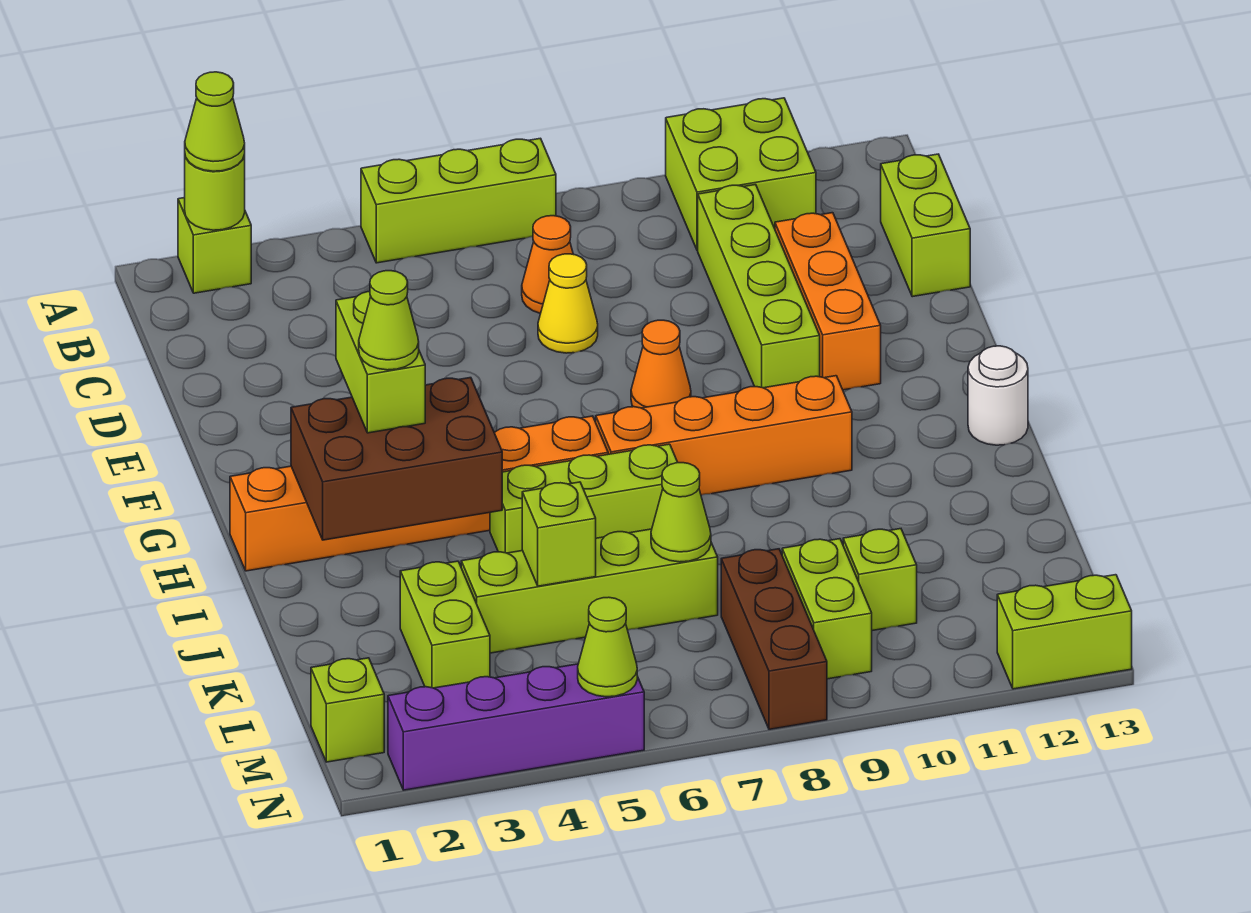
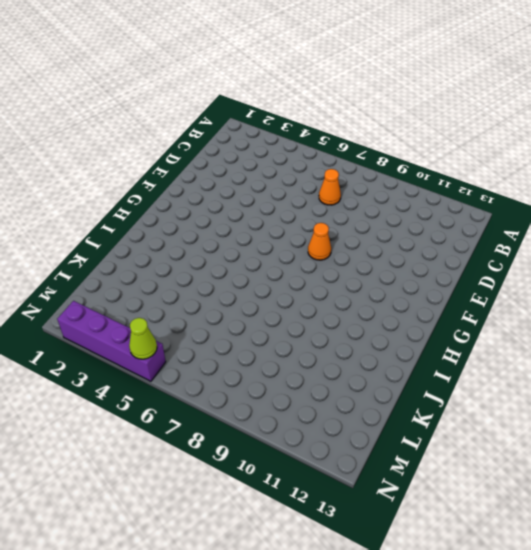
none -> lime 1x1 brick [178,198,251,293]
none -> lime 1x3 brick [361,138,556,263]
none -> lime 2x2 brick [666,98,816,251]

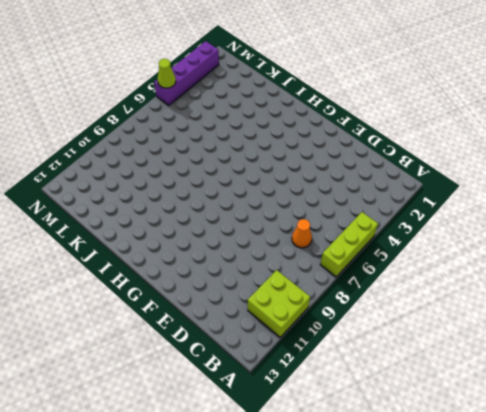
none -> lime 1x1 brick [178,198,251,293]
none -> lime 1x4 brick [698,185,820,388]
none -> lime 1x2 brick [881,154,970,297]

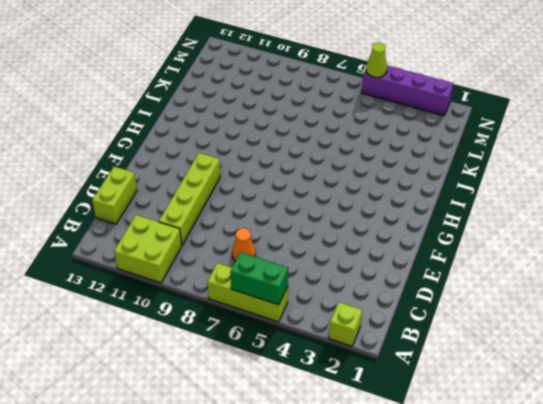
green 1x2 brick [230,252,288,305] -> none
none -> yellow 1x1 cone [538,254,598,353]
none -> orange 1x3 brick [775,213,881,390]
none -> orange 1x1 cone [631,320,691,408]

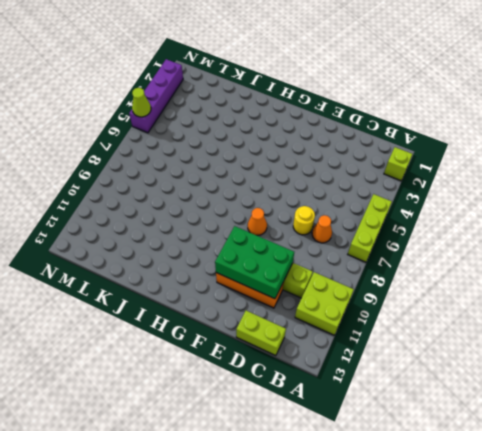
yellow 1x1 round brick [293,206,315,235] -> yellow 1x1 cone [538,254,598,353]
green 2x3 brick [215,226,294,299] -> none
none -> orange 1x6 brick [230,416,608,571]
none -> orange 1x4 brick [596,376,852,495]
none -> white 1x1 round brick [968,346,1028,445]

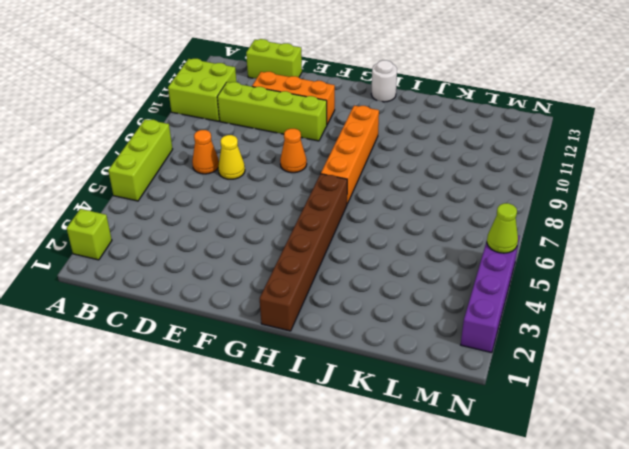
brown 1x6 brick [260,174,347,331] -> orange 1x6 brick [230,416,608,571]
none -> lime 1x3 brick [490,444,678,553]
none -> lime 1x2 brick [400,561,490,688]
none -> lime 1x4 brick [461,529,718,653]

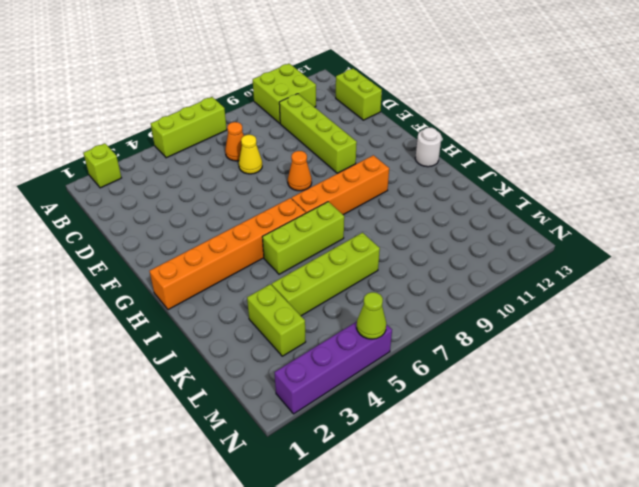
none -> orange 1x3 brick [775,213,881,390]
none -> brown 1x3 brick [721,549,827,729]
none -> lime 1x2 brick [782,539,872,679]

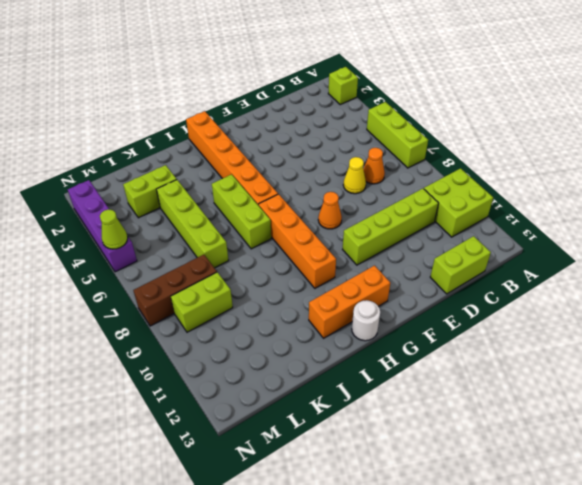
orange 1x3 brick [309,266,390,338] -> orange 1x3 brick moved to [775,213,881,390]
none -> lime 1x1 brick [843,529,917,631]
none -> lime 1x1 brick [311,658,384,762]
none -> lime 1x2 brick [997,575,1132,689]

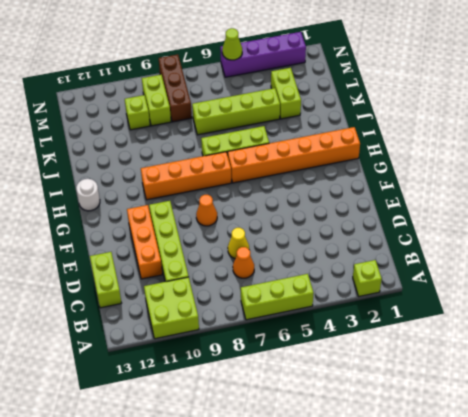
none -> lime 1x1 brick [311,658,384,762]
none -> lime 1x2 brick [997,575,1132,689]
none -> lime 1x1 round brick [185,155,245,230]

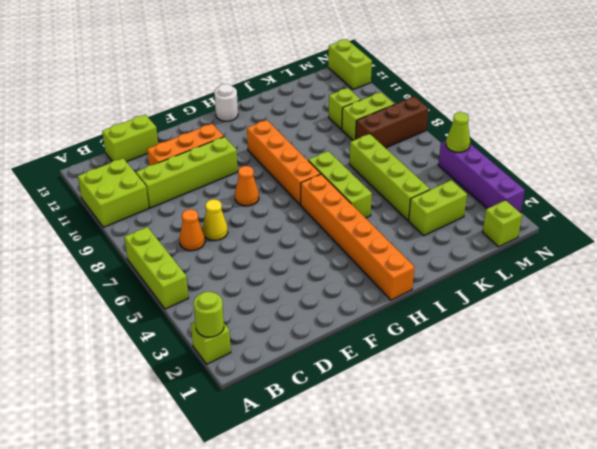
none -> brown 2x3 brick [291,378,502,540]
none -> lime 1x1 brick [522,482,596,586]
none -> lime 1x1 cone [651,463,711,562]

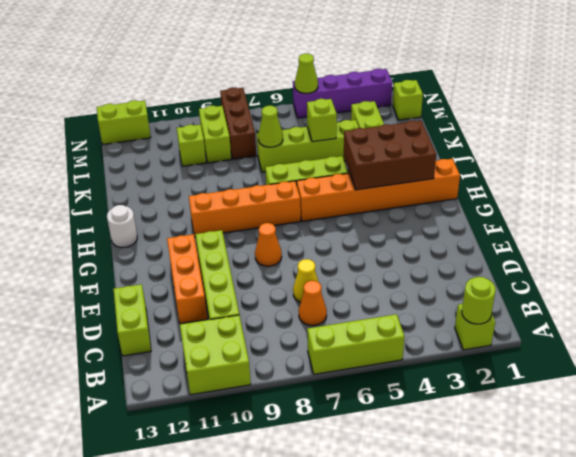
none -> lime 1x1 cone [185,72,245,171]
none -> lime 1x2 brick [336,291,425,433]
none -> lime 1x1 cone [359,271,419,370]

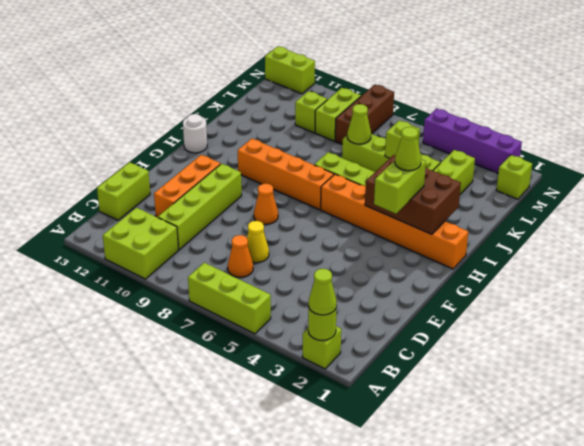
none -> lime 1x1 cone [578,597,637,697]

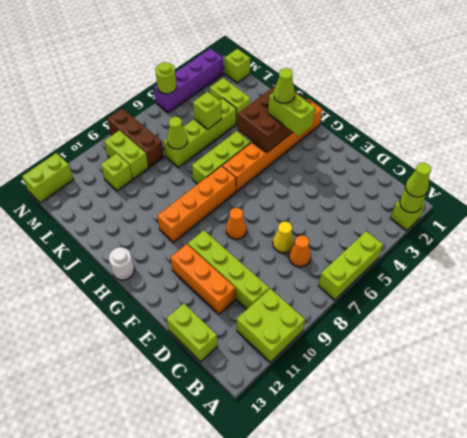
lime 1x1 round brick [155,62,176,94] -> lime 1x1 cone [578,597,637,697]

